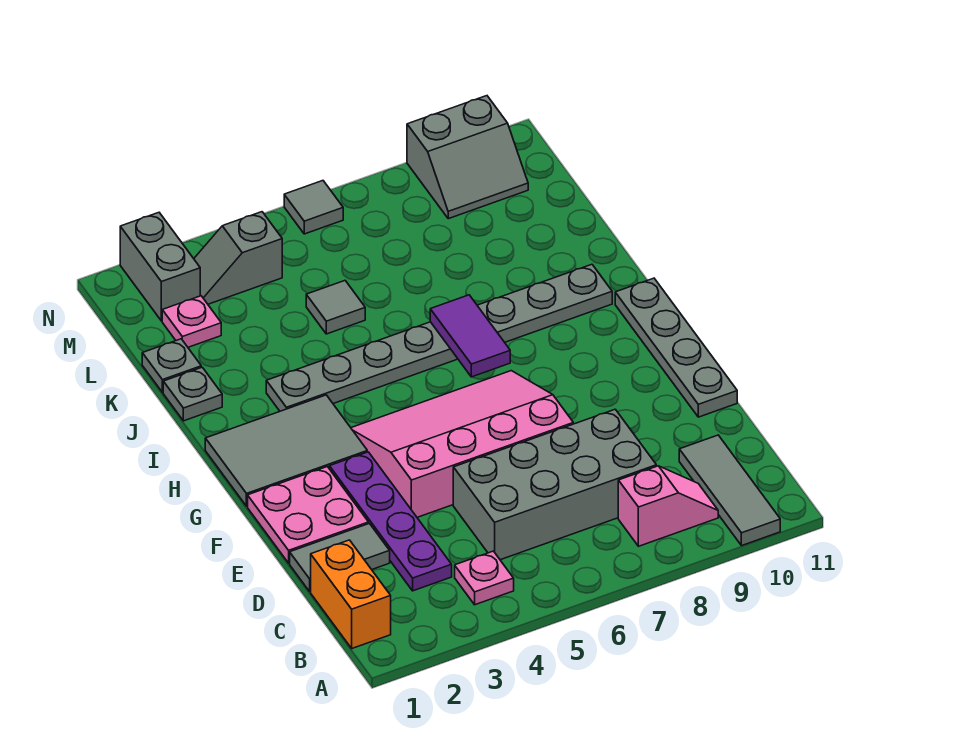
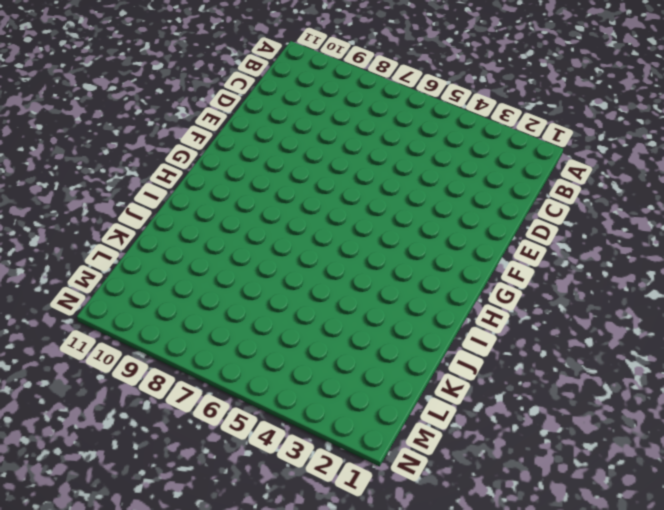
none -> grey 1x3 tile [679,435,780,546]
none -> orange 1x2 brick [311,540,391,648]
none -> pink 1x1 plate [455,551,514,605]

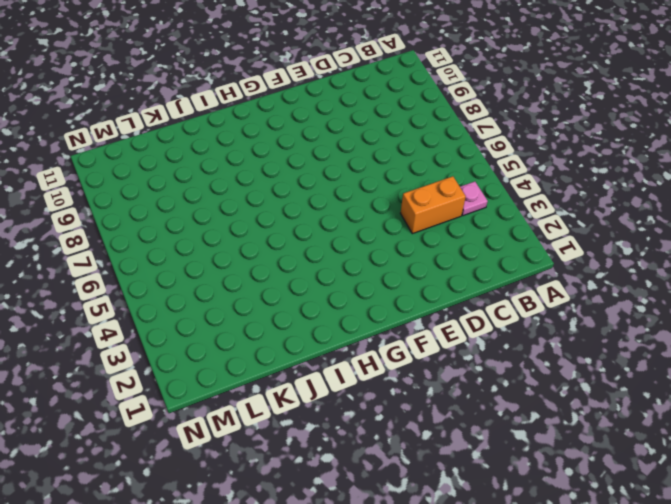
orange 1x2 brick [400,176,466,234] -> orange 1x2 brick moved to [311,540,391,648]
none -> grey 1x3 tile [679,435,780,546]
none -> pink 1x2 slope [618,466,718,546]
none -> purple 1x4 plate [329,452,452,591]

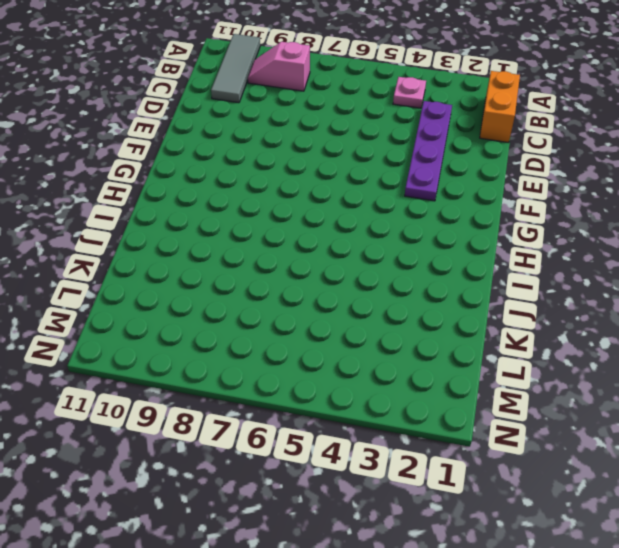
none -> grey 2x4 brick [453,409,656,560]
none -> grey 1x2 tile [290,523,390,591]
none -> pink 2x2 plate [248,467,369,563]

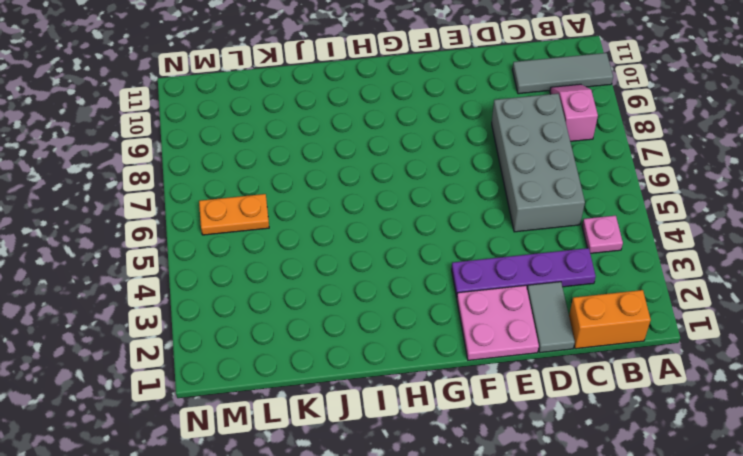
orange 1x2 plate [199,194,269,235] -> none
none -> pink 3x4 slope [351,371,573,517]
none -> grey 1x4 plate [615,278,737,417]
none -> grey 2x3 tile [205,395,367,506]

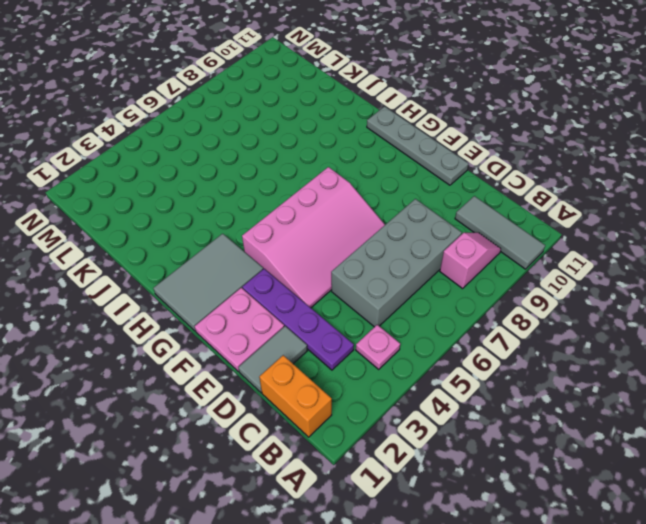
pink 3x4 slope [242,167,385,308] -> pink 3x4 slope turned to [351,371,573,517]
none -> grey 1x8 plate [266,264,612,411]
none -> grey 1x1 plate [163,367,222,421]
none -> grey 1x1 plate [142,339,201,392]

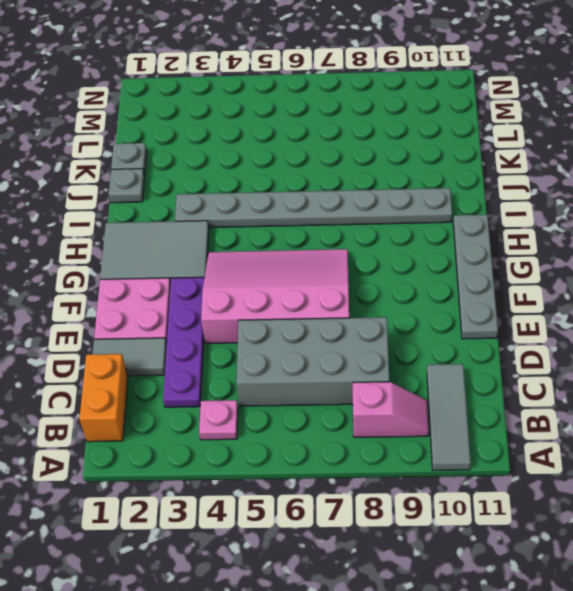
none -> grey 1x1 tile [306,281,365,334]
none -> pink 1x1 plate [162,296,221,347]
none -> grey 1x2 brick [120,213,200,321]

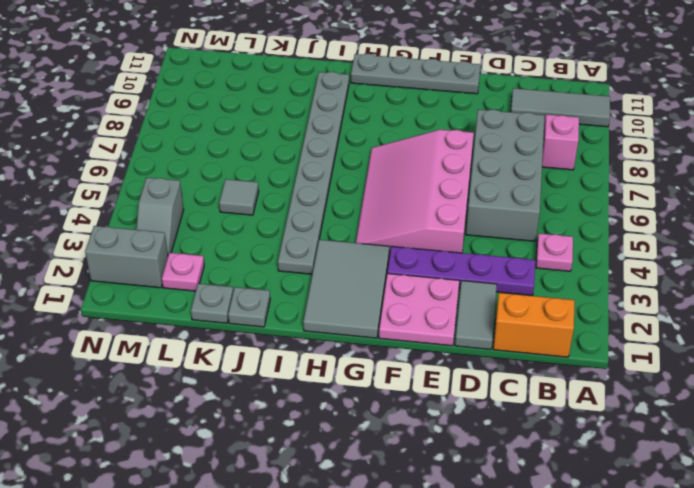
none -> grey 2x2 slope [407,96,528,219]
none -> grey 1x1 tile [284,181,343,234]
none -> purple 1x2 tile [430,295,510,377]

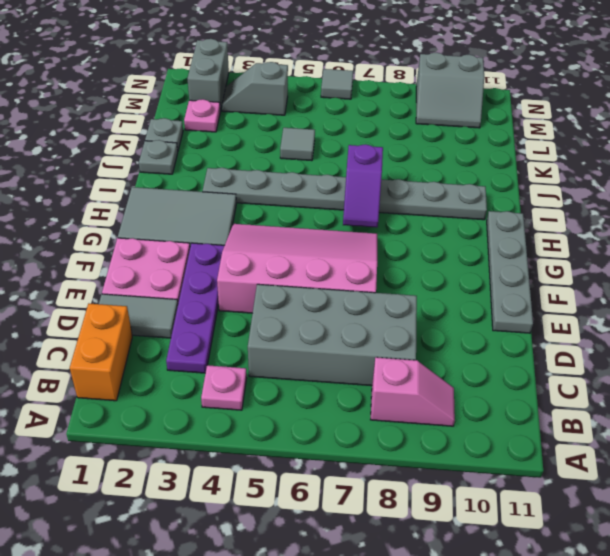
purple 1x2 slope [343,144,383,228] -> purple 1x2 tile [430,295,510,377]
none -> grey 1x3 tile [679,435,780,546]

